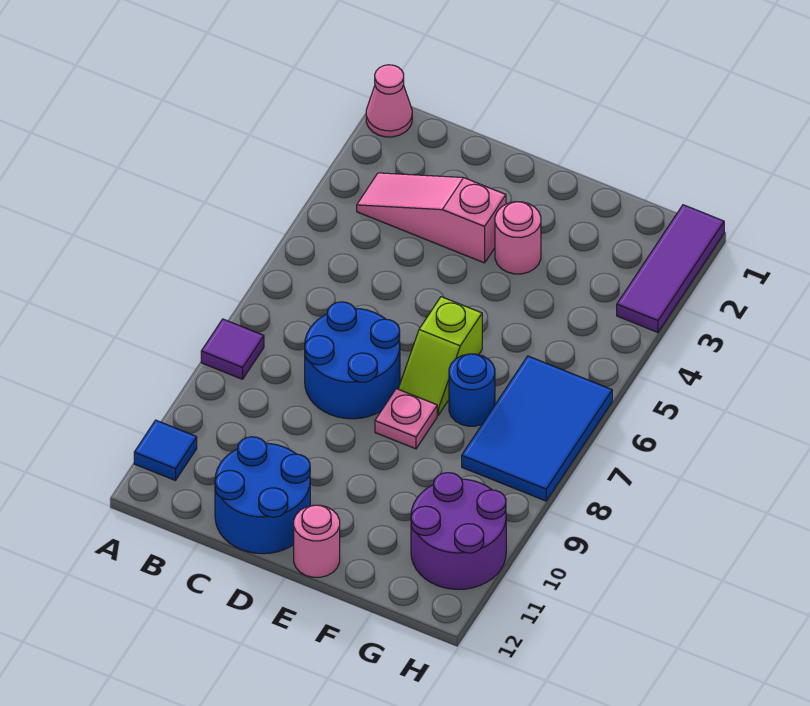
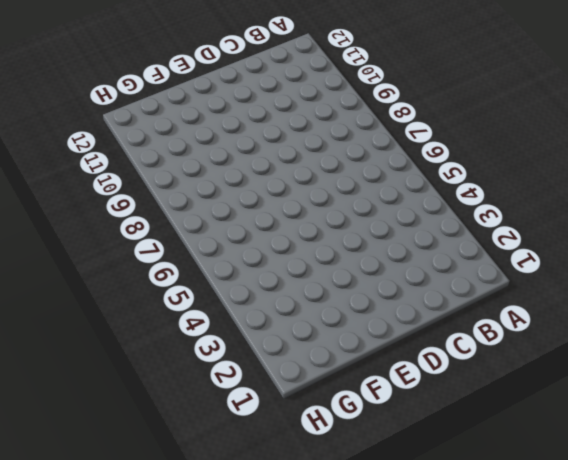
none -> pink 1x1 cone [366,65,412,137]
none -> purple 1x1 tile [201,319,264,379]
none -> blue 1x1 tile [134,420,197,481]

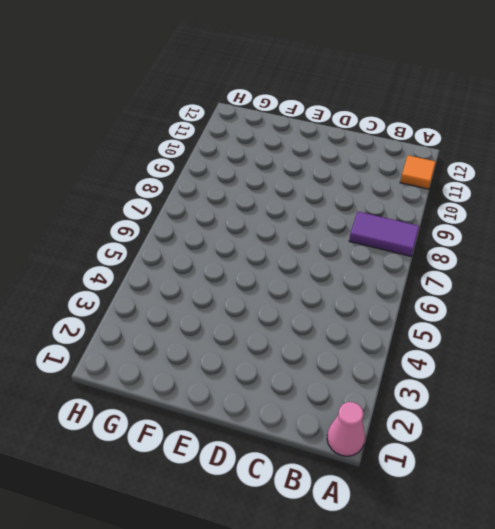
purple 1x2 tile [349,212,419,256] -> purple 1x1 tile [201,319,264,379]
orange 1x1 tile [400,155,436,189] -> blue 1x1 tile [134,420,197,481]
none -> pink 1x3 slope [357,173,506,263]
none -> blue 2x2 round brick [305,302,400,419]
none -> blue 2x2 round brick [215,437,310,554]

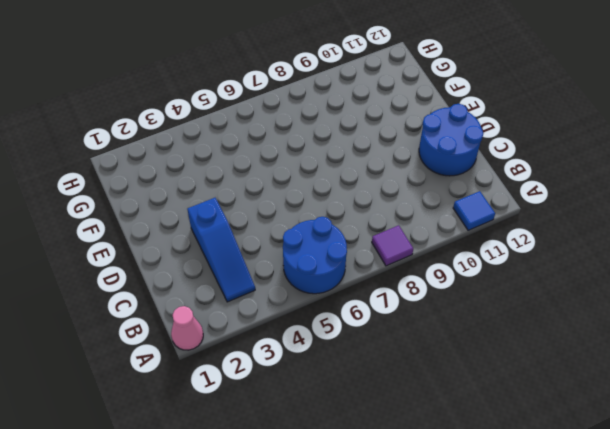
blue 2x2 round brick [283,217,347,294] -> blue 2x2 round brick moved to [305,302,400,419]
blue 1x3 slope [188,198,255,302] -> pink 1x3 slope [357,173,506,263]
none -> pink 1x1 round brick [495,202,541,274]
none -> lime 1x2 slope [398,297,482,415]
none -> pink 1x1 plate [375,389,437,449]

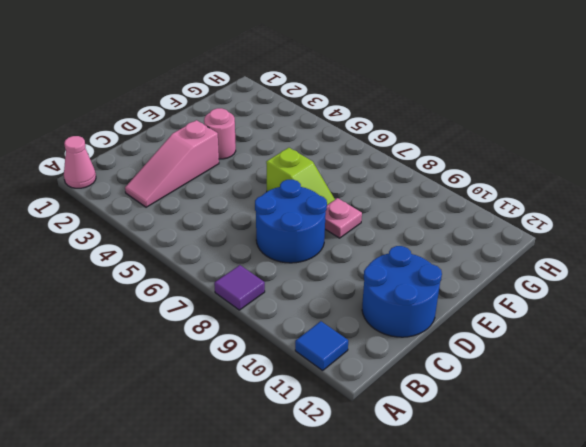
none -> pink 1x1 round brick [294,505,340,577]
none -> blue 1x1 round brick [449,354,495,426]
none -> blue 2x3 tile [462,356,612,501]

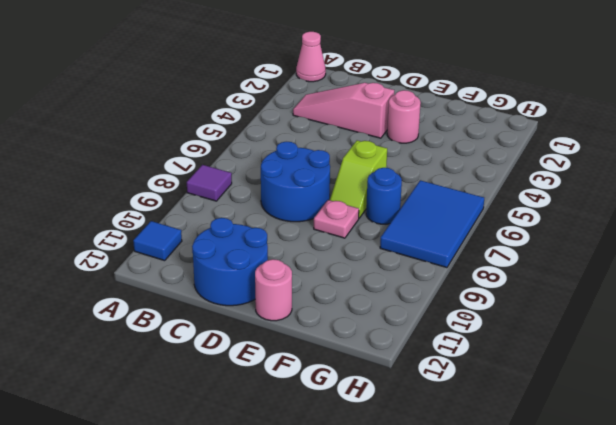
none -> purple 2x2 round brick [411,473,506,590]
none -> purple 1x3 tile [617,205,724,332]

